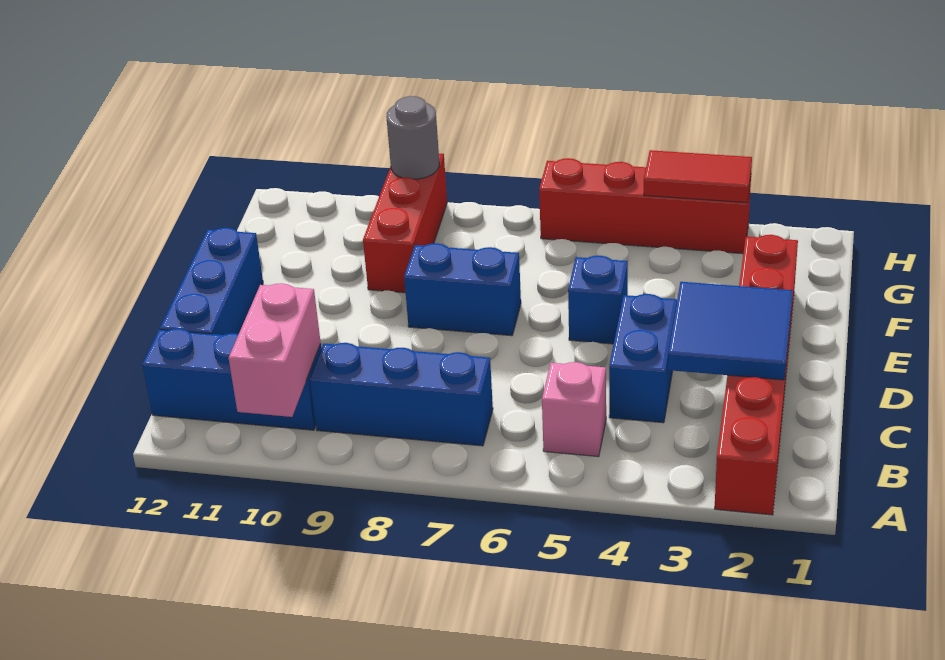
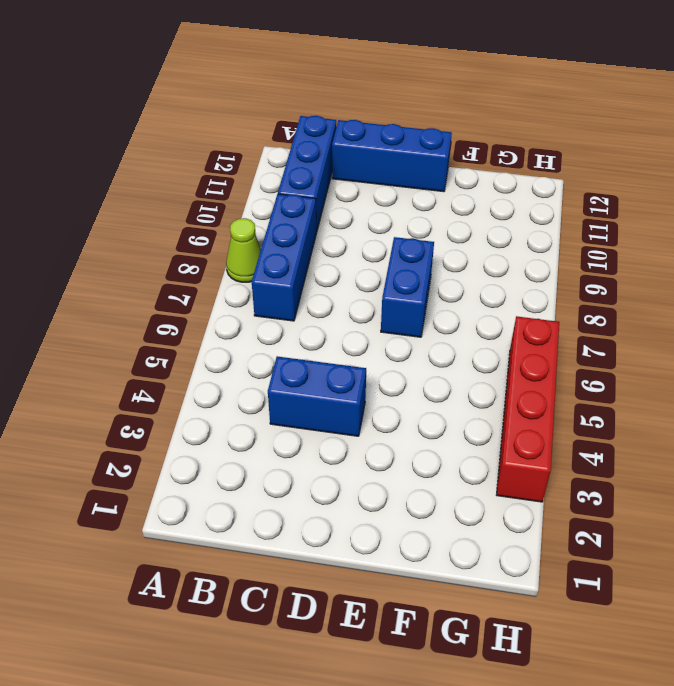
lime 1x1 cone [226,218,261,282] -> none
none -> red 1x6 brick [715,235,798,515]
none -> pink 1x1 brick [542,362,606,457]
none -> blue 1x1 brick [568,256,628,344]

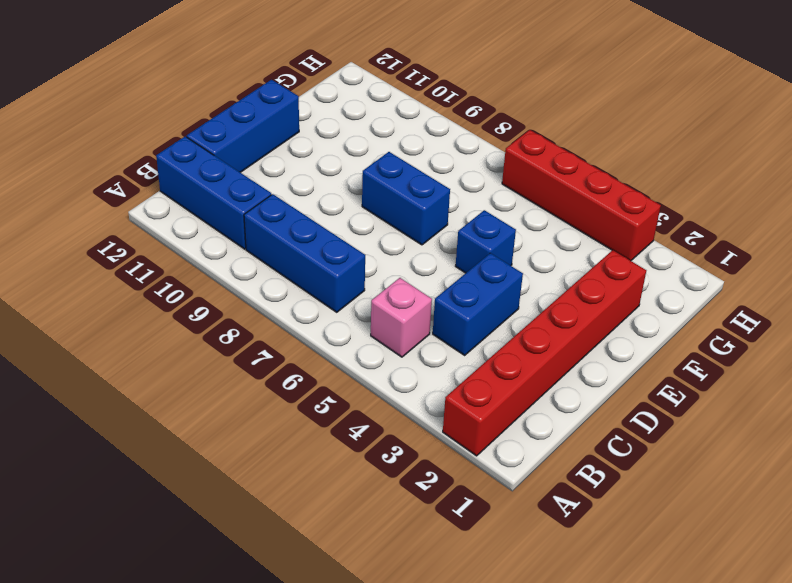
none -> red 1x3 brick [363,154,447,293]
none -> pink 1x2 brick [229,283,321,417]
none -> blue 2x2 tile [668,282,793,380]

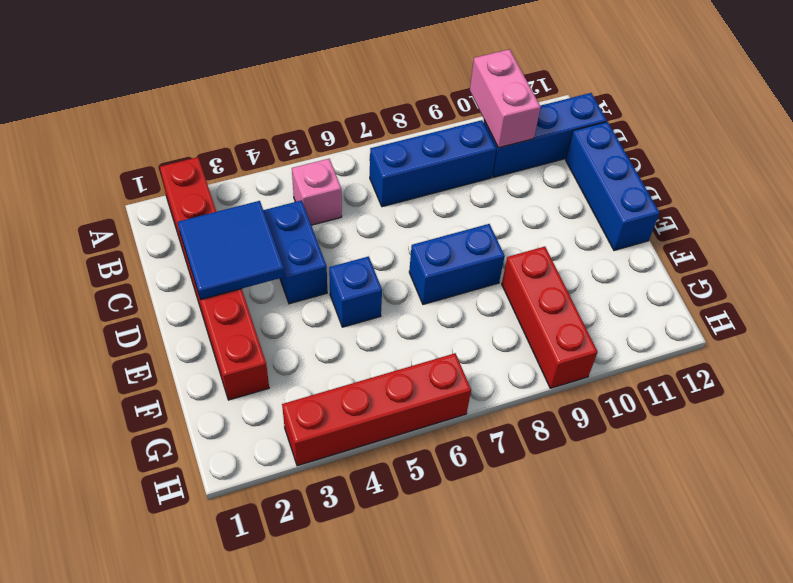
none -> red 1x2 tile [644,150,752,203]
none -> grey 1x1 round brick [386,96,439,179]

